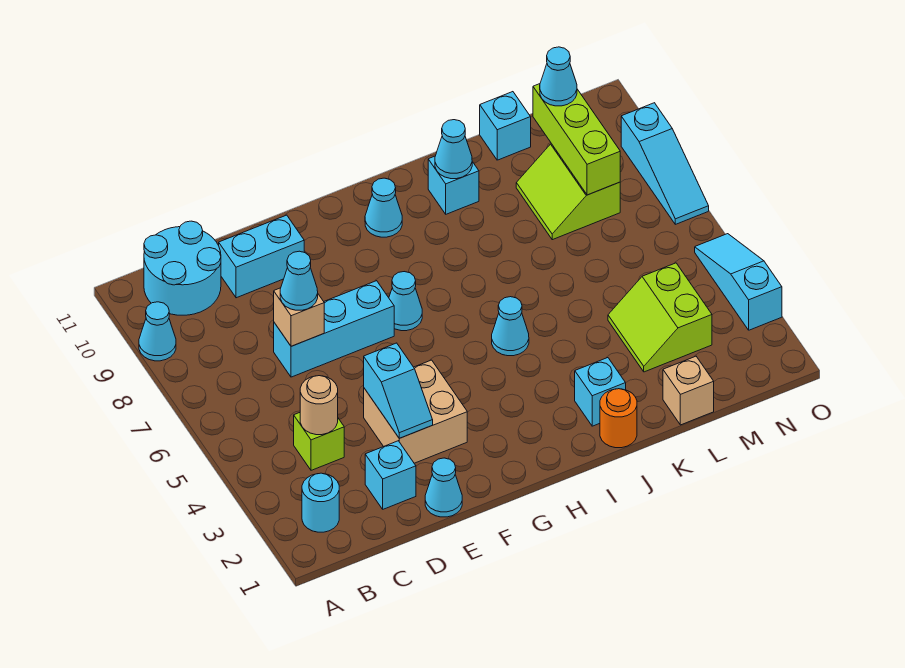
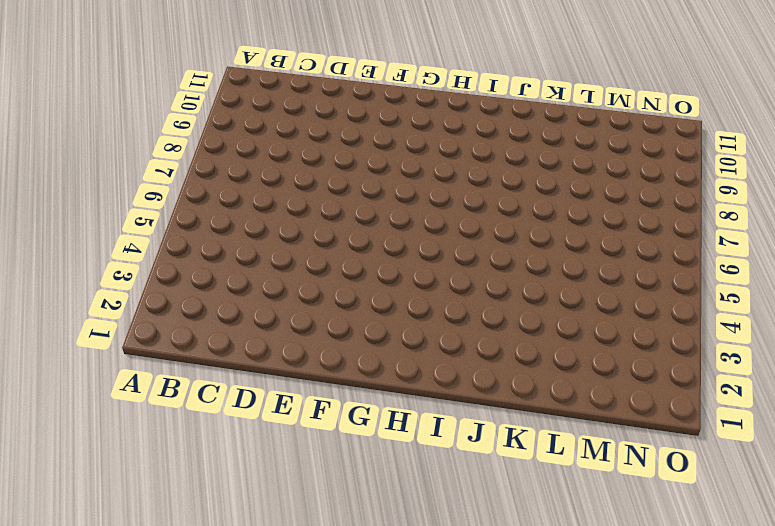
none -> cyan 1x1 cone [139,302,176,361]
none -> cyan 1x1 round brick [302,473,339,532]
none -> cyan 2x2 round brick [144,221,221,315]

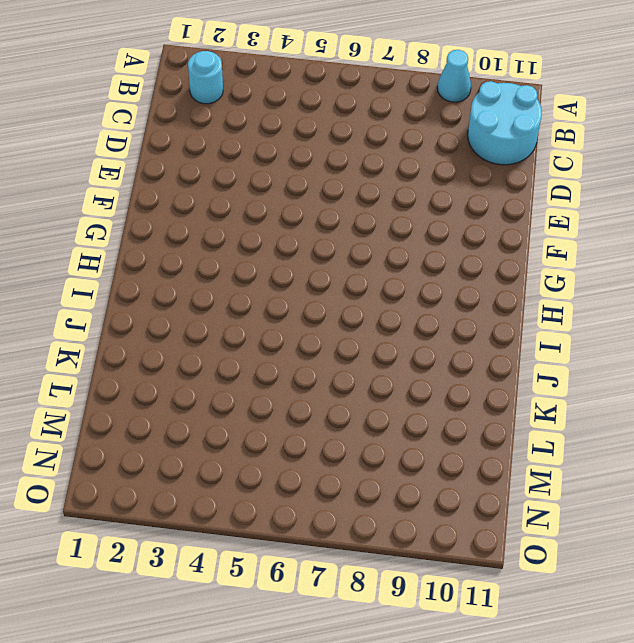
none -> lime 1x1 brick [294,413,344,470]
none -> cyan 1x1 brick [365,441,416,509]
none -> cyan 1x3 brick [274,281,394,377]

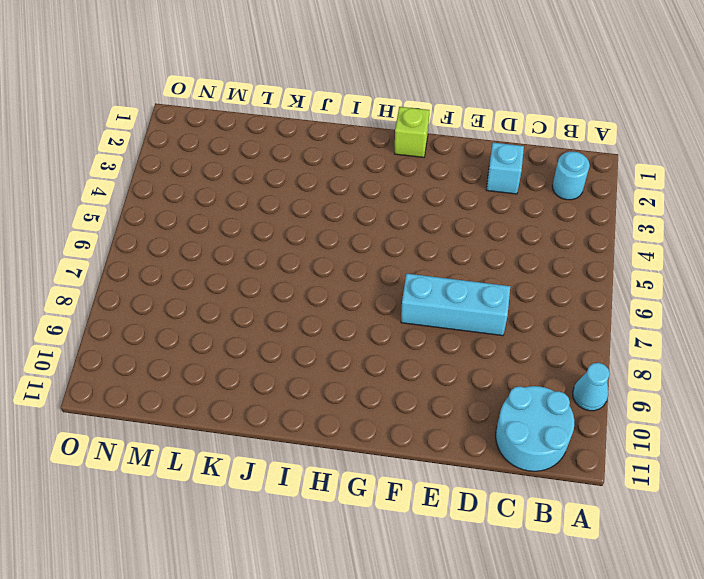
lime 1x1 brick [395,107,429,157] -> lime 1x1 brick moved to [294,413,344,470]
none -> cyan 1x2 brick [219,215,304,298]
none -> cyan 1x1 cone [425,458,462,517]
none -> tan 2x2 brick [364,360,467,463]

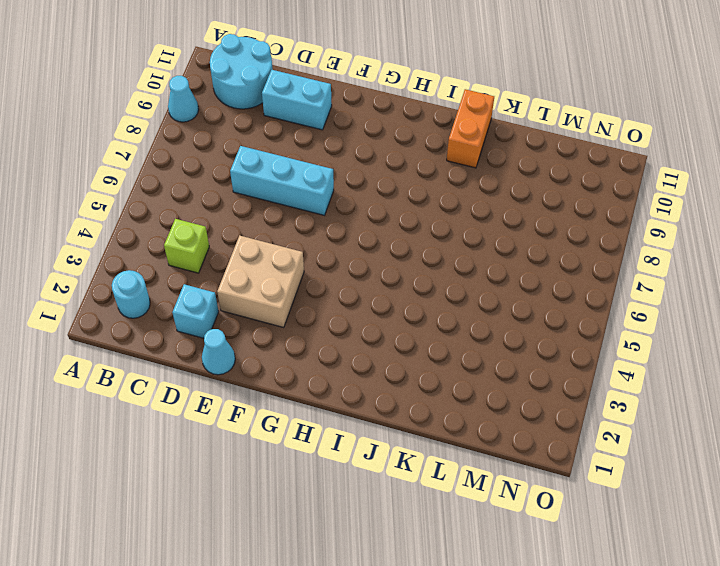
orange 1x2 brick [447,89,494,168] -> cyan 1x1 brick [428,156,479,214]
none -> cyan 1x1 cone [389,272,422,331]
none -> cyan 1x1 cone [365,178,402,237]
none -> cyan 1x1 cone [492,297,529,356]

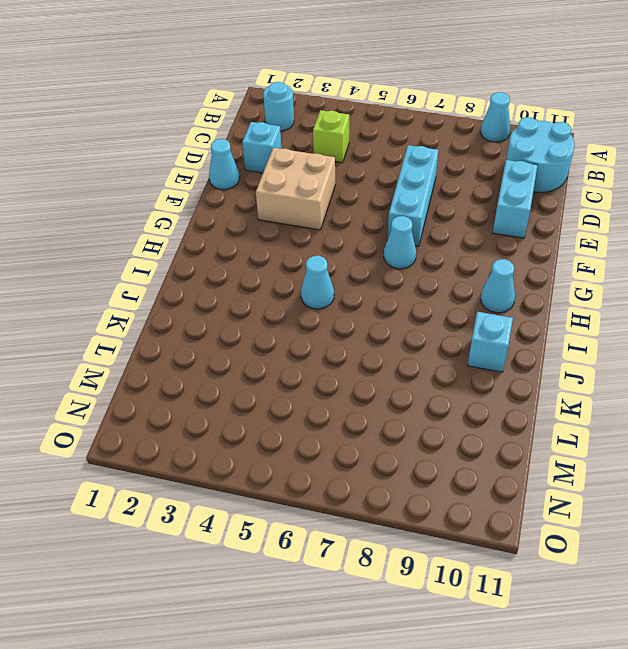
none -> orange 1x1 round brick [600,389,637,448]
none -> cyan 1x1 brick [575,358,626,426]
none -> tan 1x1 brick [663,356,714,425]

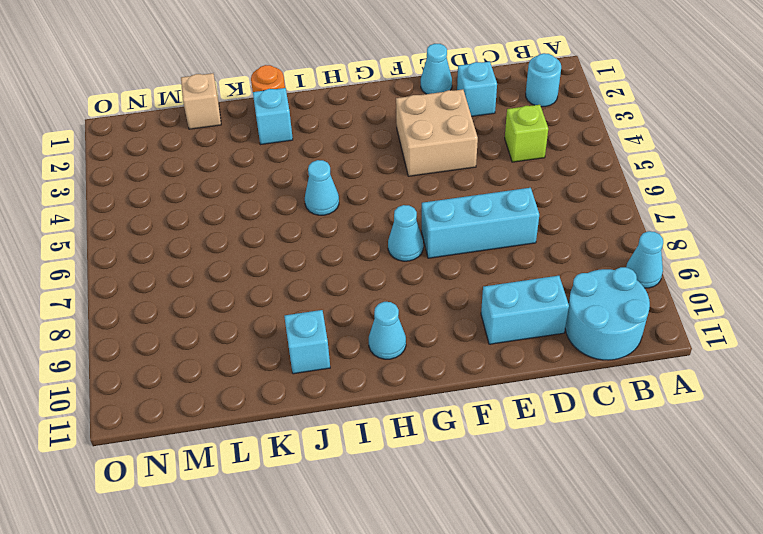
none -> lime 2x2 slope [608,263,712,372]
none -> lime 2x2 slope [516,144,620,240]
none -> cyan 1x1 brick [480,92,531,160]

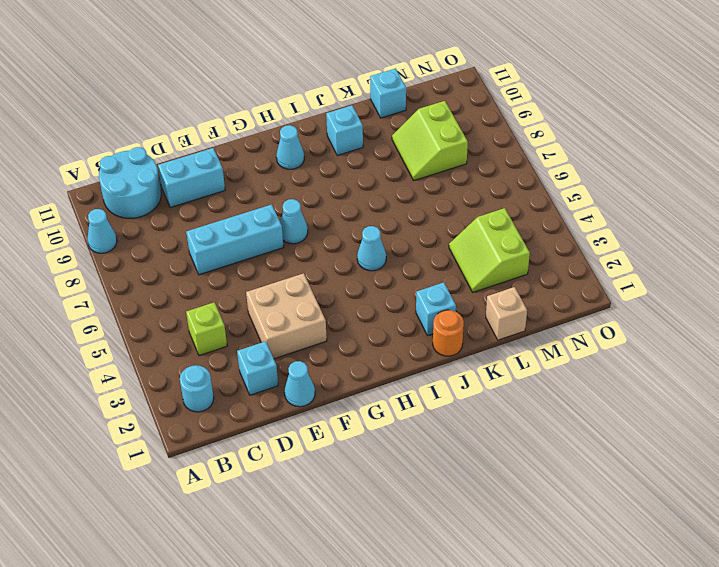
none -> cyan 1x3 slope [695,234,782,330]
none -> cyan 1x3 slope [621,103,709,224]
none -> tan 1x1 round brick [300,376,338,435]

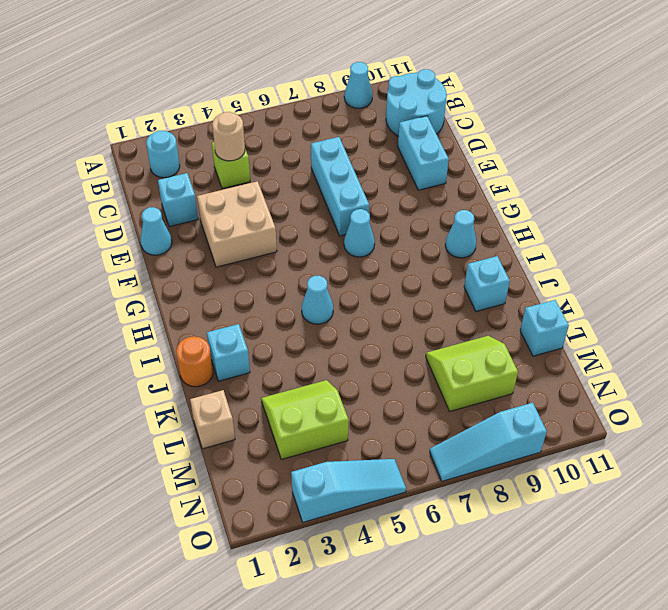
none -> tan 1x1 brick [274,288,324,346]
none -> cyan 1x2 slope [364,343,433,438]
none -> cyan 1x1 cone [435,120,472,179]

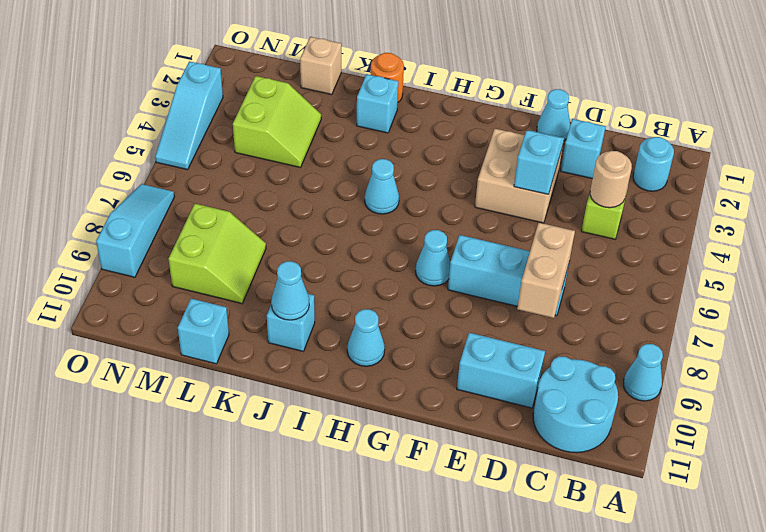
tan 1x2 brick [517,223,575,318] -> tan 1x1 brick [274,288,324,346]
none -> lime 1x3 brick [533,84,620,195]
none -> cyan 1x1 cone [280,251,318,310]
none -> cyan 1x1 cone [540,47,577,106]

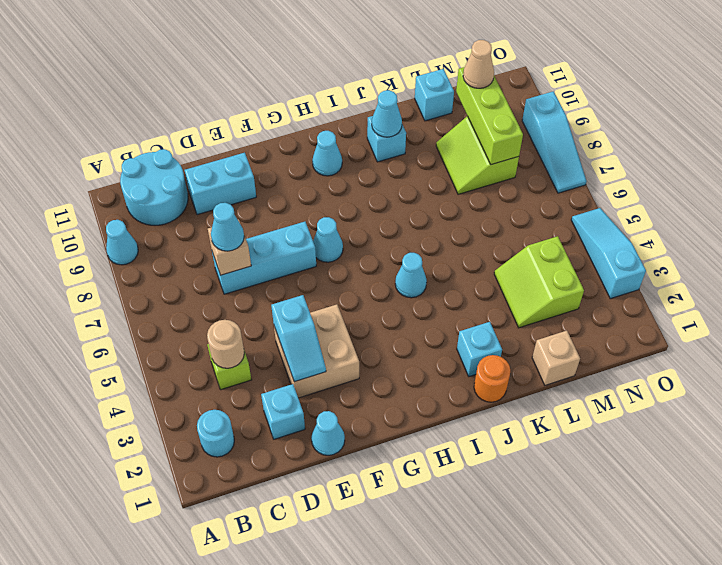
tan 1x1 cone [463,40,494,88] -> cyan 1x1 cone [540,47,577,106]

